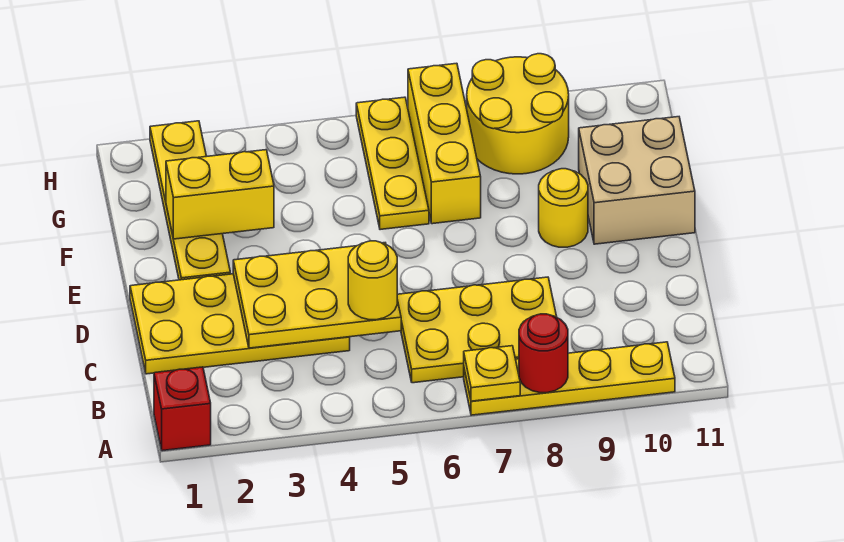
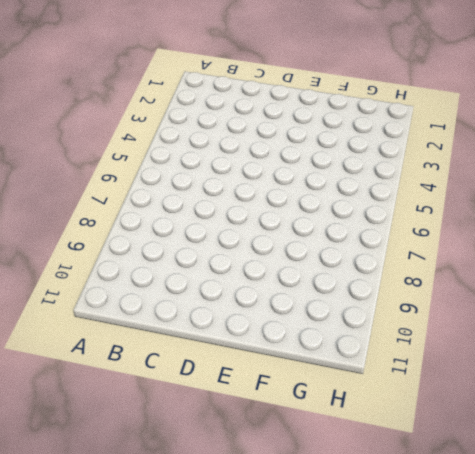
none -> red 1x1 brick [154,367,211,451]
none -> yellow 1x4 plate [464,342,675,415]
none -> yellow 2x3 plate [397,277,557,383]

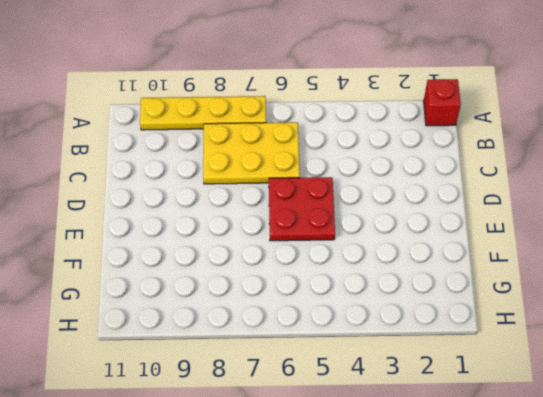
red 2x2 plate [269,177,335,241] -> none
none -> yellow 2x4 plate [130,274,350,374]
none -> yellow 1x4 plate [150,121,230,280]
none -> yellow 1x1 round brick [539,169,588,247]

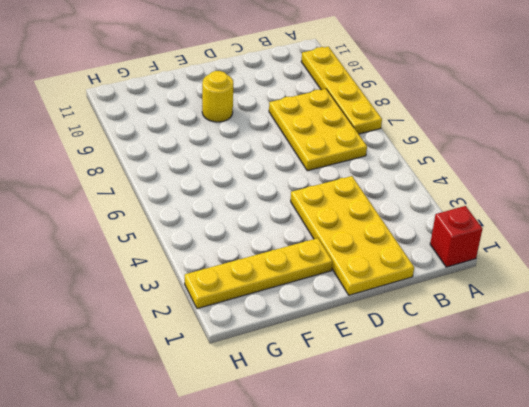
none -> tan 2x2 brick [579,117,695,244]
none -> yellow 1x3 plate [356,97,429,230]
none -> yellow 1x3 brick [408,63,481,224]

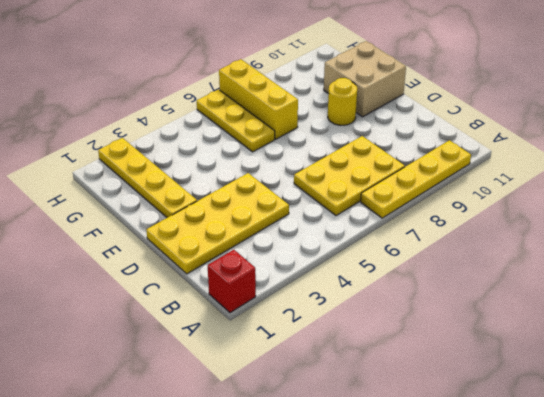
none -> yellow 2x2 round brick [467,54,569,174]
none -> yellow 1x1 plate [464,346,520,401]
none -> red 1x1 round brick [519,314,568,393]

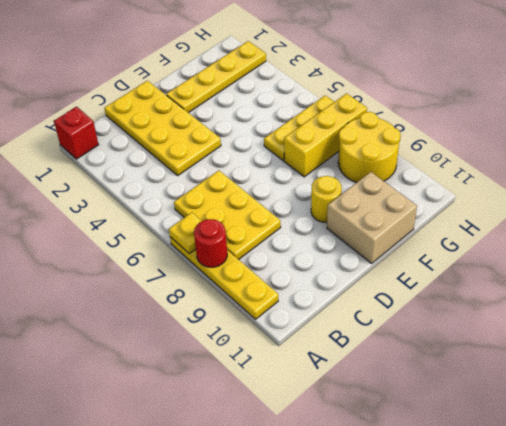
none -> yellow 2x3 plate [233,243,401,348]
none -> yellow 1x2 brick [166,150,274,239]
none -> yellow 1x1 round brick [348,241,397,320]

